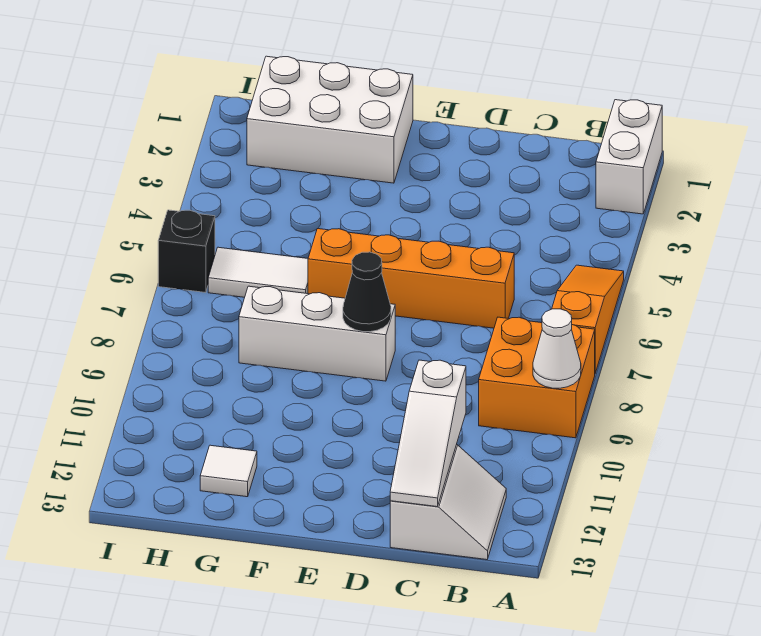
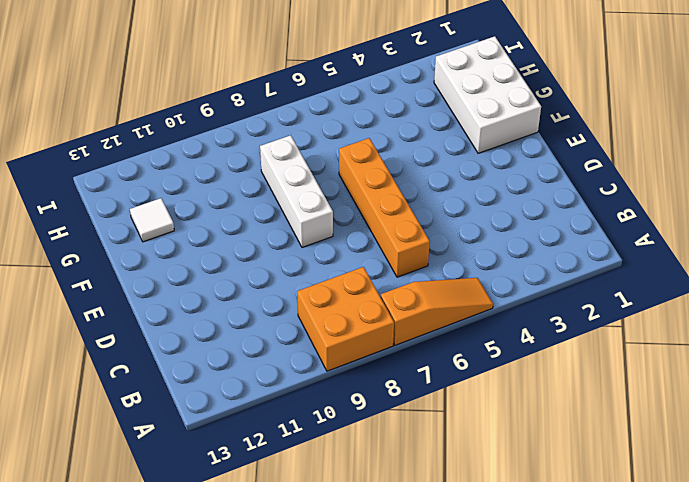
none -> white 1x2 brick [596,100,662,214]
none -> white 2x2 slope [390,445,506,560]
none -> white 1x2 tile [208,247,308,297]

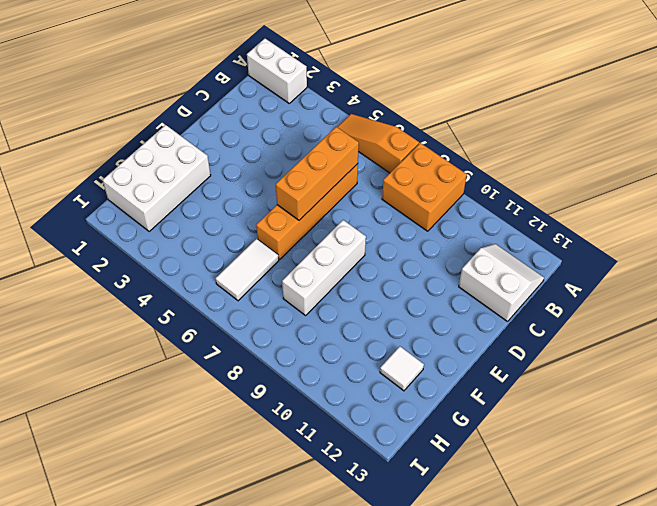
orange 1x3 brick [276,127,359,220] -> none
none -> black 1x1 brick [158,210,215,293]
none -> white 1x1 cone [533,309,581,388]
none -> white 1x3 slope [390,360,466,507]

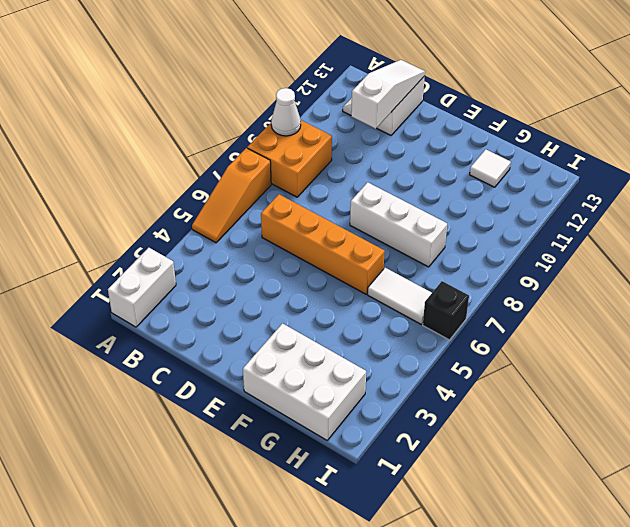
none -> black 1x1 cone [343,252,391,332]

